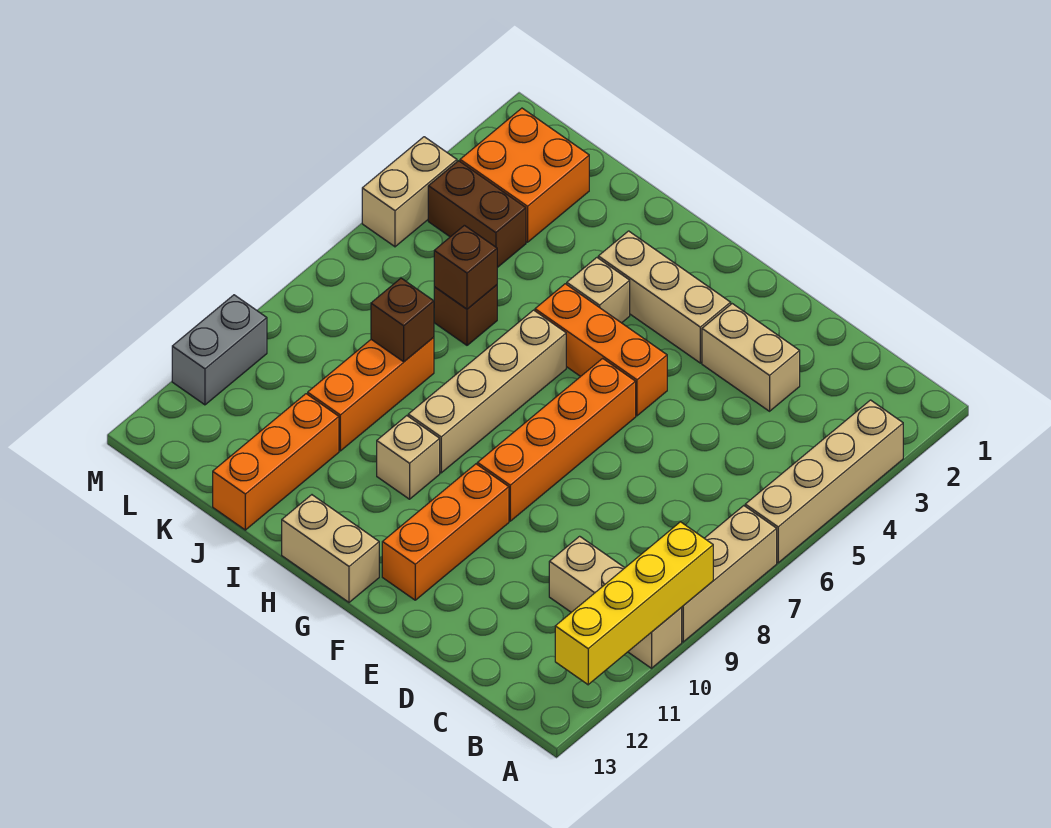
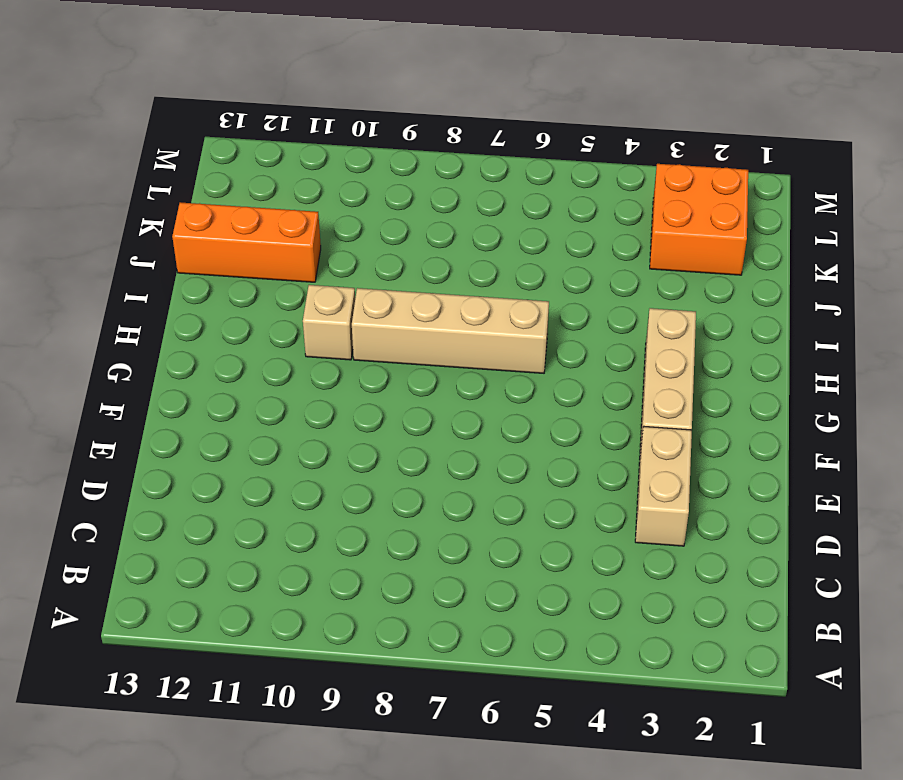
none -> tan 1x4 brick [745,400,903,563]
none -> tan 1x3 brick [681,506,777,642]
none -> tan 1x3 brick [549,536,682,668]

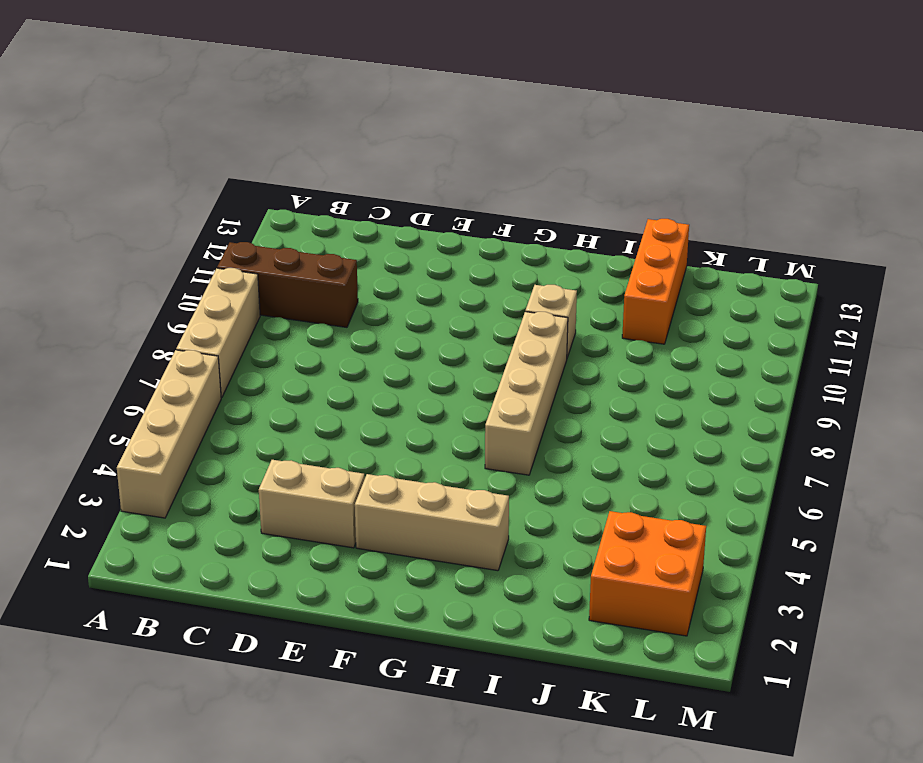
brown 1x3 brick [217,242,358,327] -> tan 1x3 brick [549,536,682,668]
none -> orange 1x3 brick [535,284,667,416]
none -> orange 1x4 brick [477,358,636,521]
none -> orange 1x3 brick [382,464,509,600]

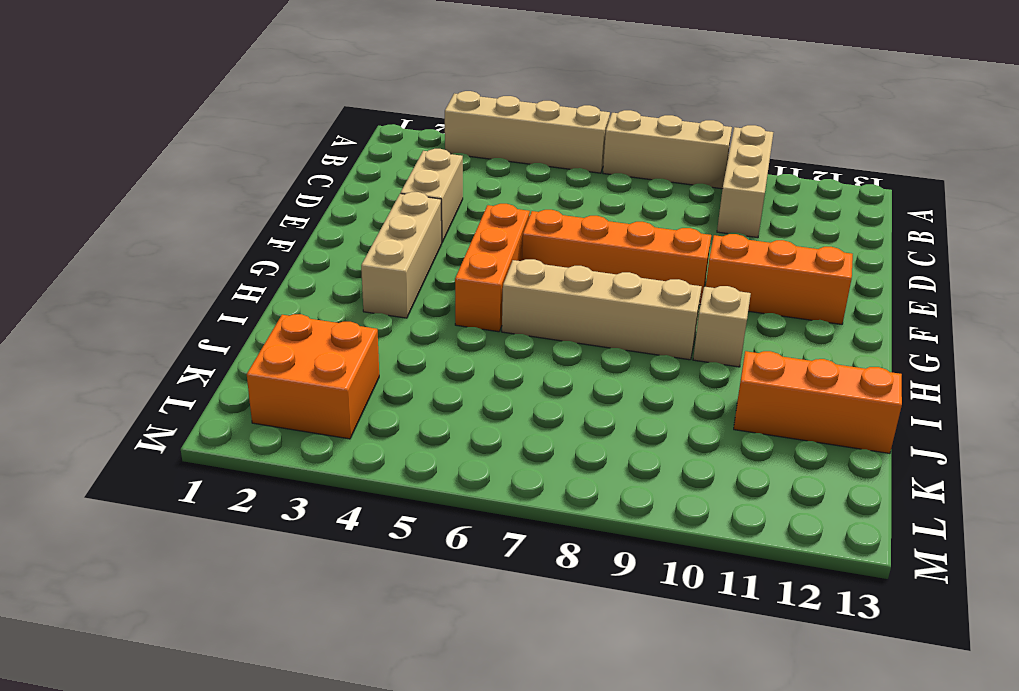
none -> tan 1x2 brick [282,495,379,602]
none -> tan 1x1 brick [567,258,630,323]
none -> brown 1x1 brick [434,285,497,345]

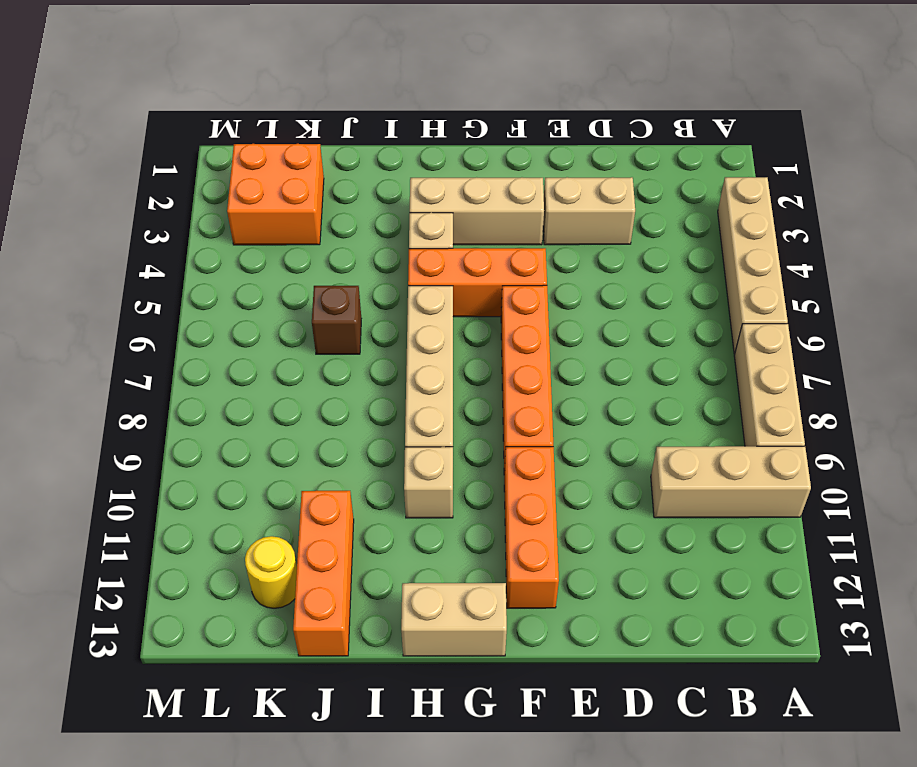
yellow 1x1 round brick [245,536,297,608] -> none
none -> orange 1x3 brick [308,337,434,451]
none -> brown 1x2 brick [428,161,526,268]
none -> tan 1x2 brick [362,137,457,247]

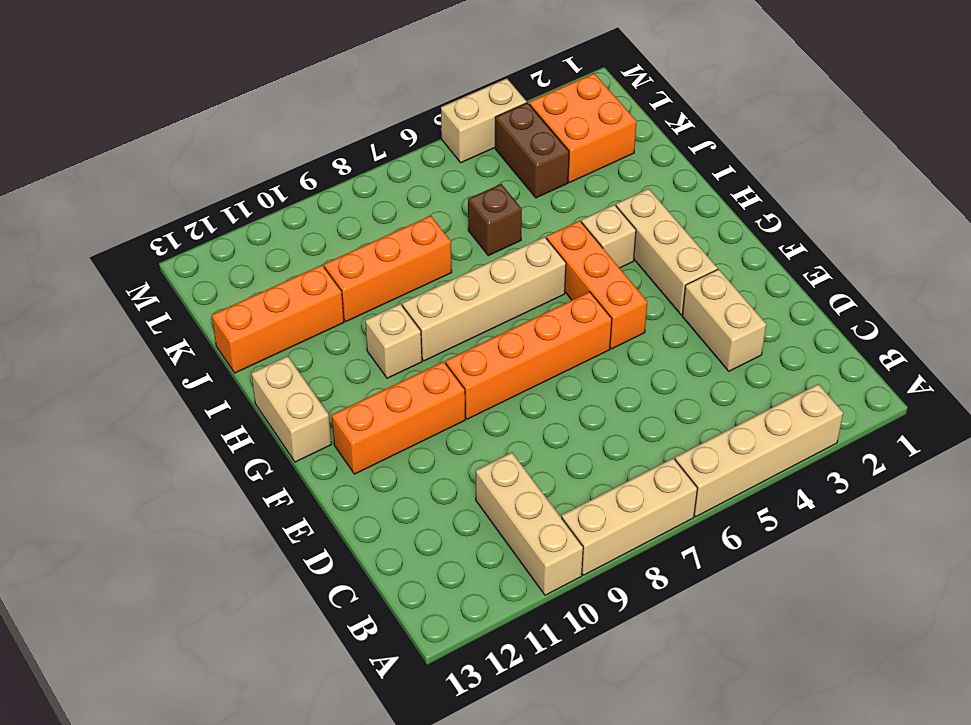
none -> grey 1x2 brick [172,295,267,405]
none -> yellow 1x4 brick [555,522,713,685]
none -> brown 1x1 brick [434,225,497,309]

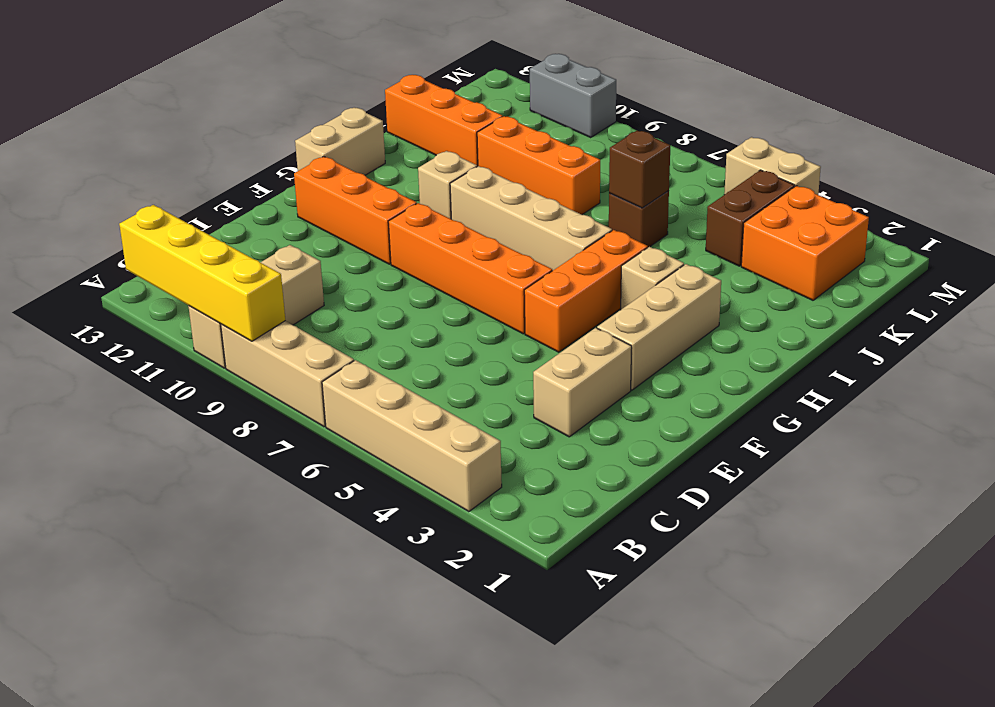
none -> brown 1x1 brick [371,278,434,362]

